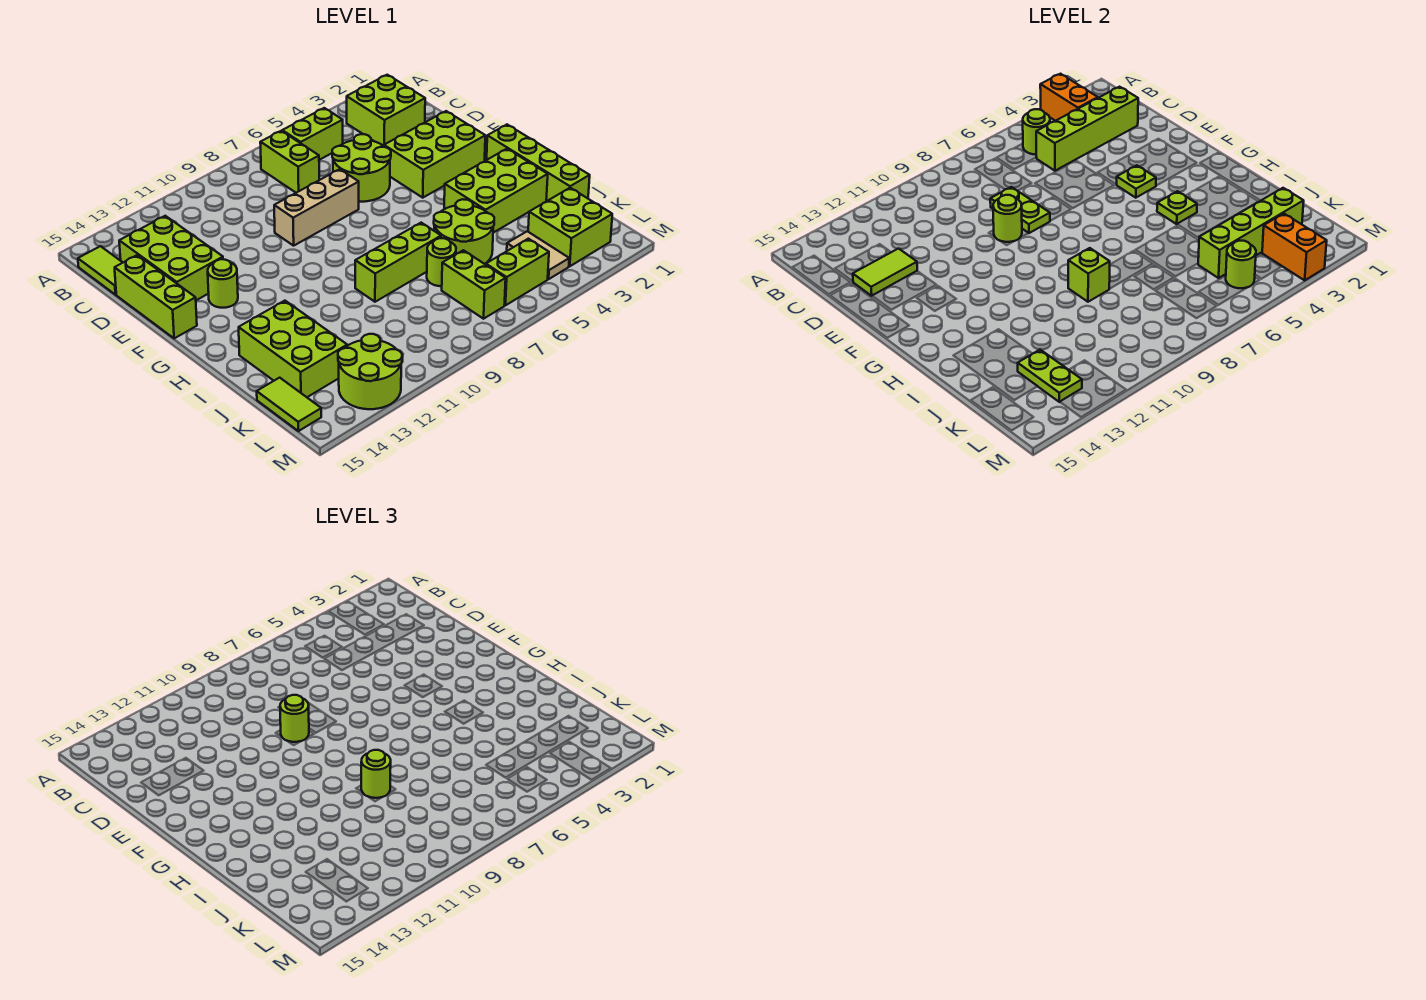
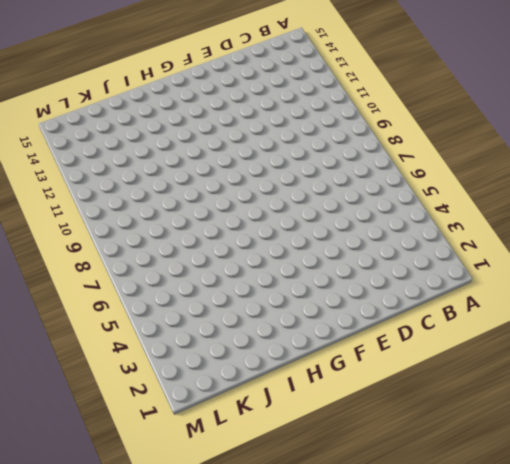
none -> lime 2x2 brick [347,75,425,146]
none -> lime 1x2 brick [282,108,343,160]
none -> lime 1x2 brick [260,131,319,193]
none -> lime 1x2 tile [78,246,123,295]

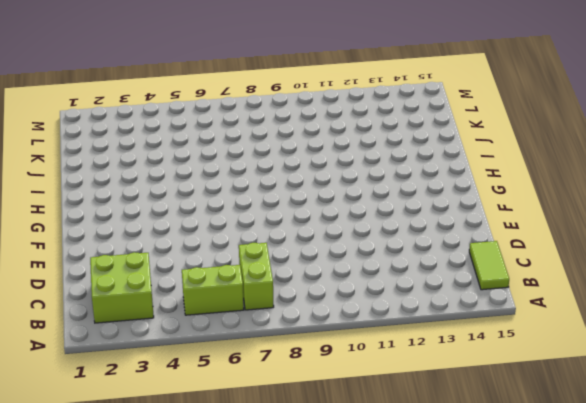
none -> lime 2x3 brick [119,216,223,300]
none -> lime 2x2 round brick [332,134,391,202]
none -> lime 1x3 brick [115,255,197,338]
none -> lime 2x3 brick [384,111,485,198]

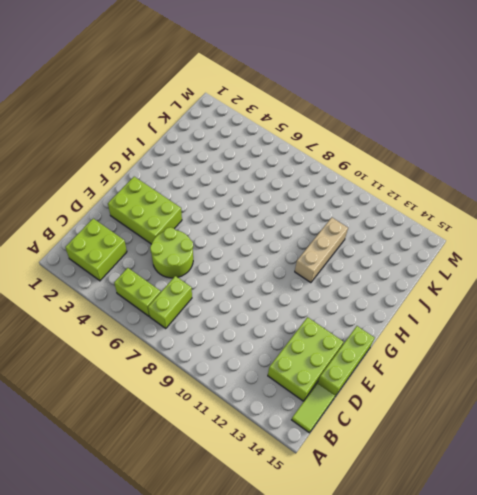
tan 1x3 brick [295,217,348,283] -> tan 1x3 brick turned to [274,169,359,246]
none -> lime 1x1 round brick [208,259,238,308]
none -> lime 1x4 brick [487,125,590,201]
none -> lime 2x3 brick [444,149,548,233]
none -> lime 2x2 round brick [434,199,494,264]

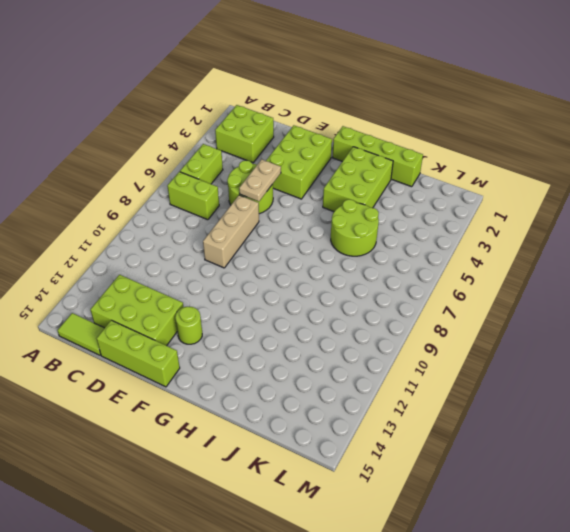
tan 1x2 plate [239,159,281,202] -> none
none -> lime 1x3 brick [355,223,441,302]
none -> lime 2x3 brick [239,301,347,397]
none -> lime 1x1 round brick [427,238,456,286]
none -> lime 2x2 brick [528,188,612,266]

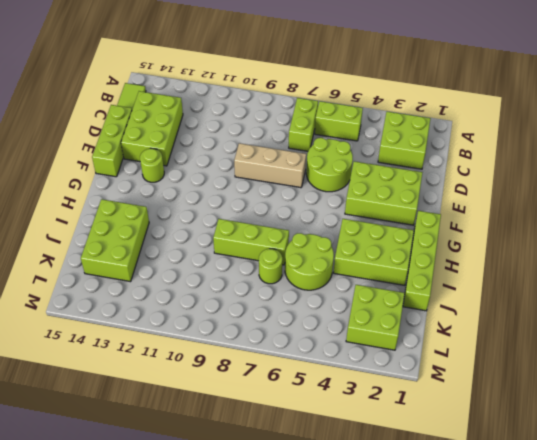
none -> tan 1x2 tile [507,231,569,279]
none -> lime 1x2 brick [442,250,506,319]
none -> lime 1x2 tile [257,378,321,431]
none -> lime 1x2 brick [486,239,549,305]

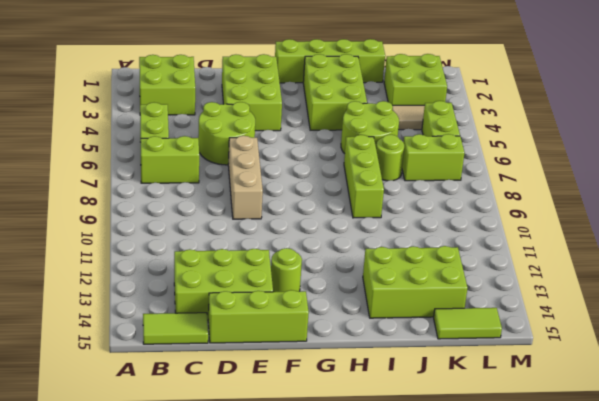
none -> lime 2x2 round brick [338,334,402,409]
none -> orange 1x2 brick [1040,74,1098,121]
none -> lime 1x1 round brick [1023,109,1050,155]
none -> lime 1x4 brick [1036,87,1138,171]

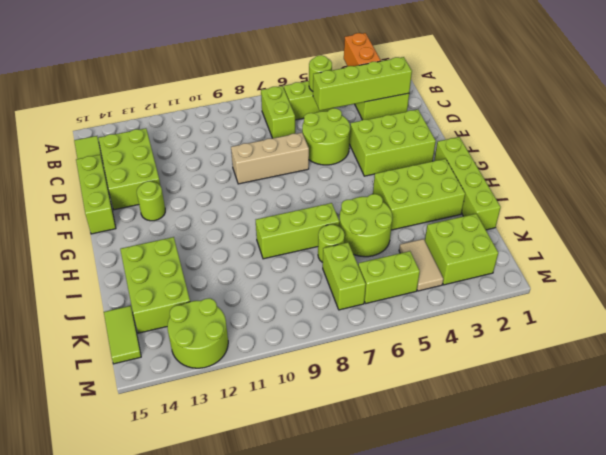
none -> lime 1x2 plate [990,187,1050,233]
none -> lime 1x2 tile [853,249,917,296]
none -> lime 1x1 round brick [993,195,1022,242]
none -> lime 1x1 plate [1117,165,1156,198]

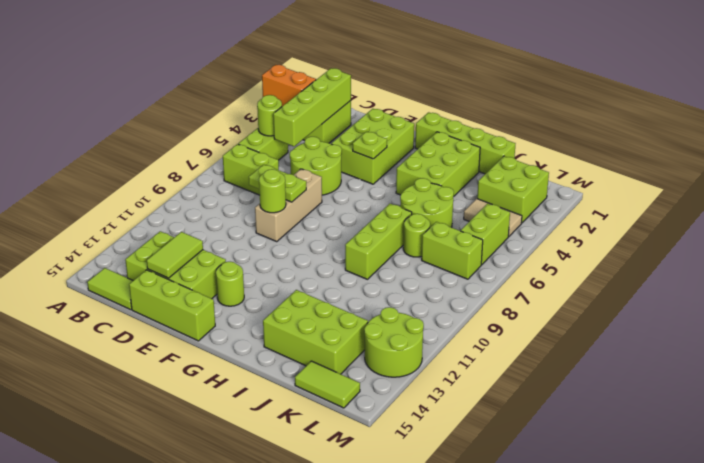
none -> lime 1x1 plate [1157,191,1197,224]
none -> lime 1x1 brick [1068,248,1110,302]
none -> lime 1x4 brick [1198,188,1304,278]
none -> lime 1x2 plate [1018,350,1082,402]

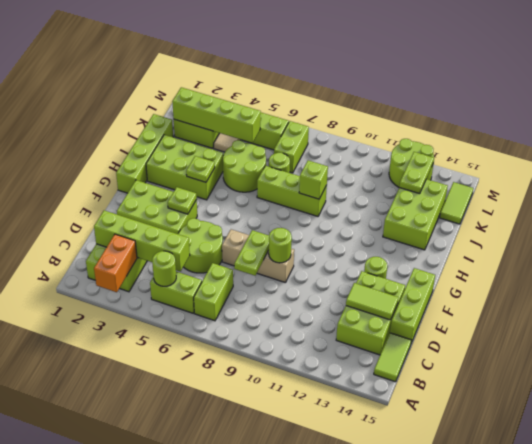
none -> orange 1x2 brick [1262,214,1327,280]
none -> lime 1x1 round brick [1226,241,1256,288]
none -> lime 1x1 round brick [280,695,309,742]
none -> lime 1x1 round brick [361,750,391,798]

